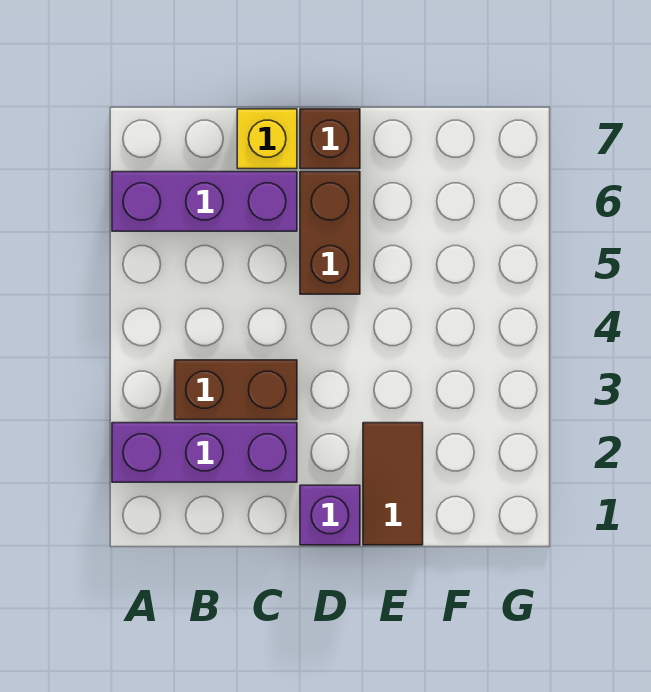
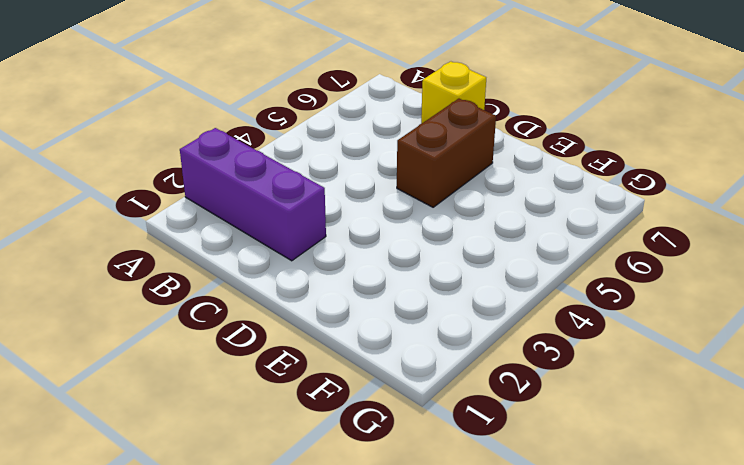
none -> purple 1x3 brick [112,172,297,231]
none -> brown 1x2 brick [175,360,297,420]

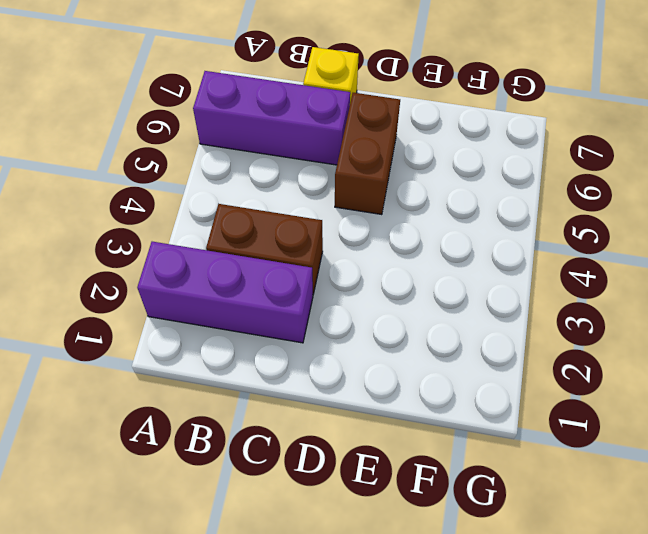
none -> purple 1x1 brick [300,485,360,545]
none -> brown 1x1 brick [300,109,360,169]

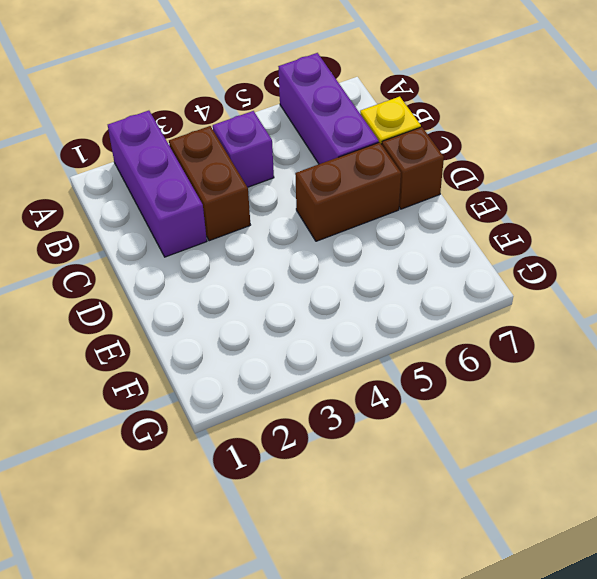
purple 1x1 brick [213,111,274,187] -> purple 1x1 brick moved to [300,485,360,545]
none -> brown 1x2 tile [363,423,423,545]

